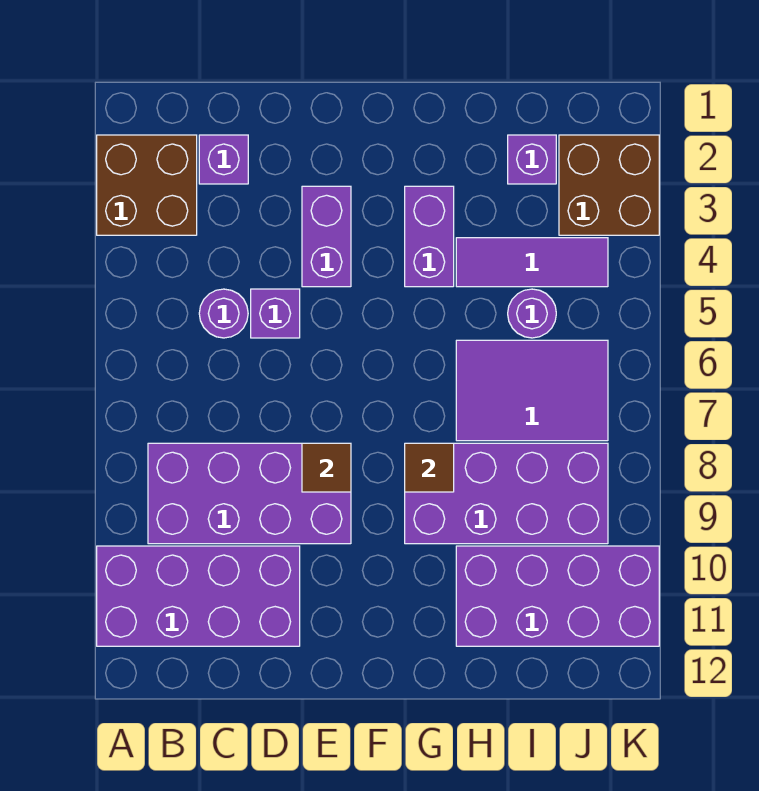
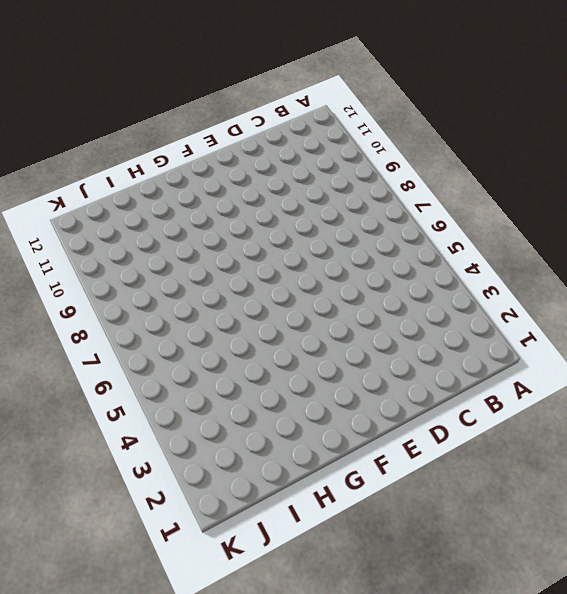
none -> brown 2x2 brick [97,135,197,235]
none -> purple 2x4 brick [97,546,300,646]
none -> purple 2x4 brick [148,443,351,544]

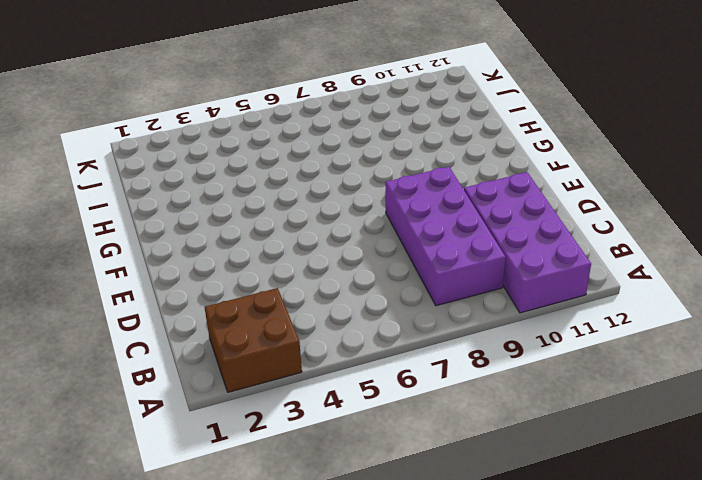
none -> purple 1x1 brick [199,135,248,184]
none -> purple 1x1 round brick [199,289,248,338]
none -> purple 1x1 brick [251,289,300,338]

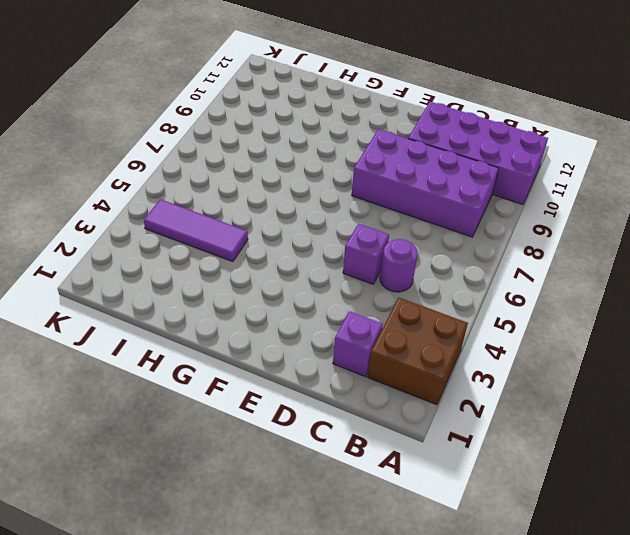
none -> purple 1x2 brick [302,186,351,287]
none -> purple 1x2 brick [405,186,454,287]
none -> purple 2x4 brick [405,443,608,544]

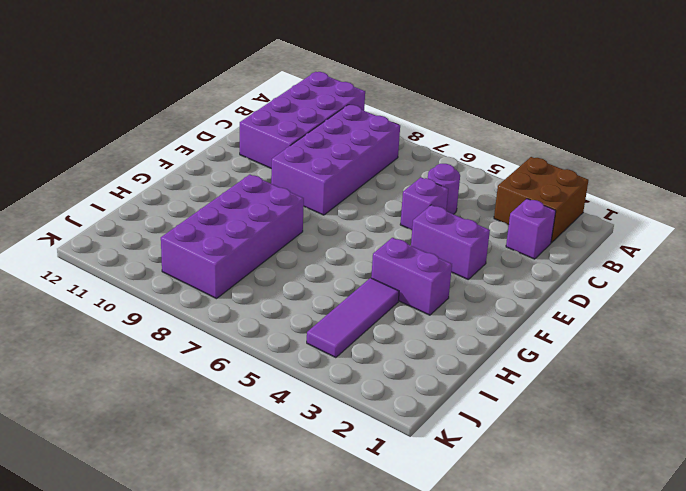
none -> purple 2x3 tile [456,340,608,441]
none -> purple 2x4 brick [456,546,659,646]
none -> purple 1x1 brick [508,135,556,184]

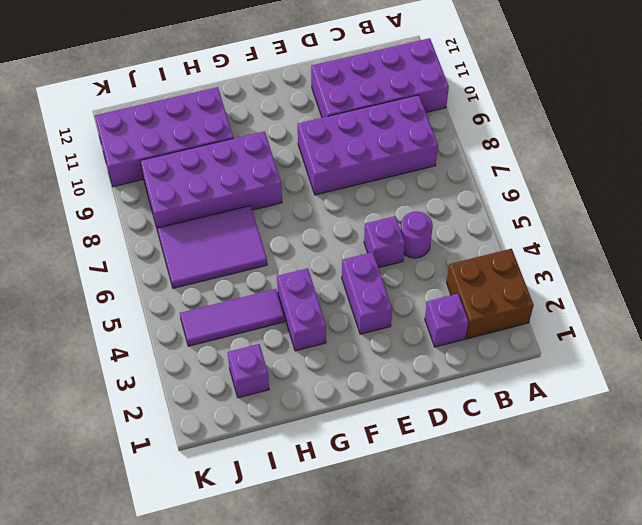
none -> purple 1x1 round brick [508,289,556,338]
none -> brown 2x2 brick [559,135,659,235]
none -> brown 1x1 tile [302,443,351,492]

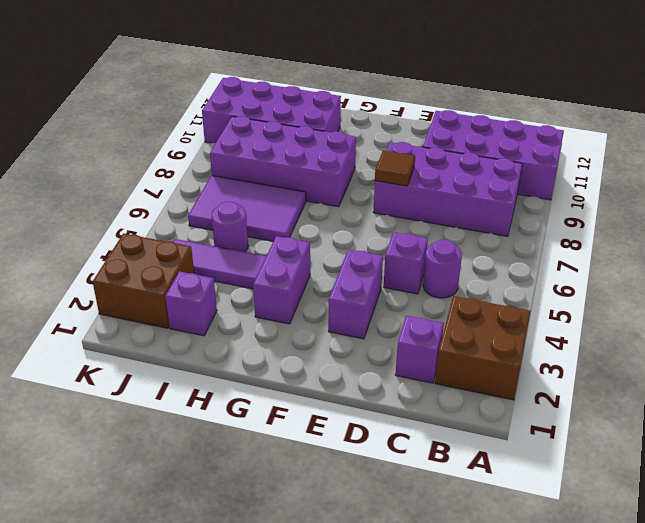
none -> brown 1x1 tile [405,443,454,492]

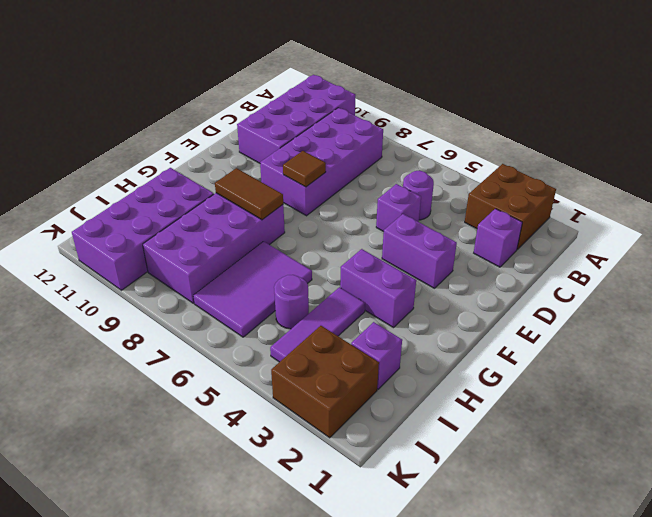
brown 1x2 tile [215,168,283,220] -> brown 1x1 tile [405,443,454,492]

